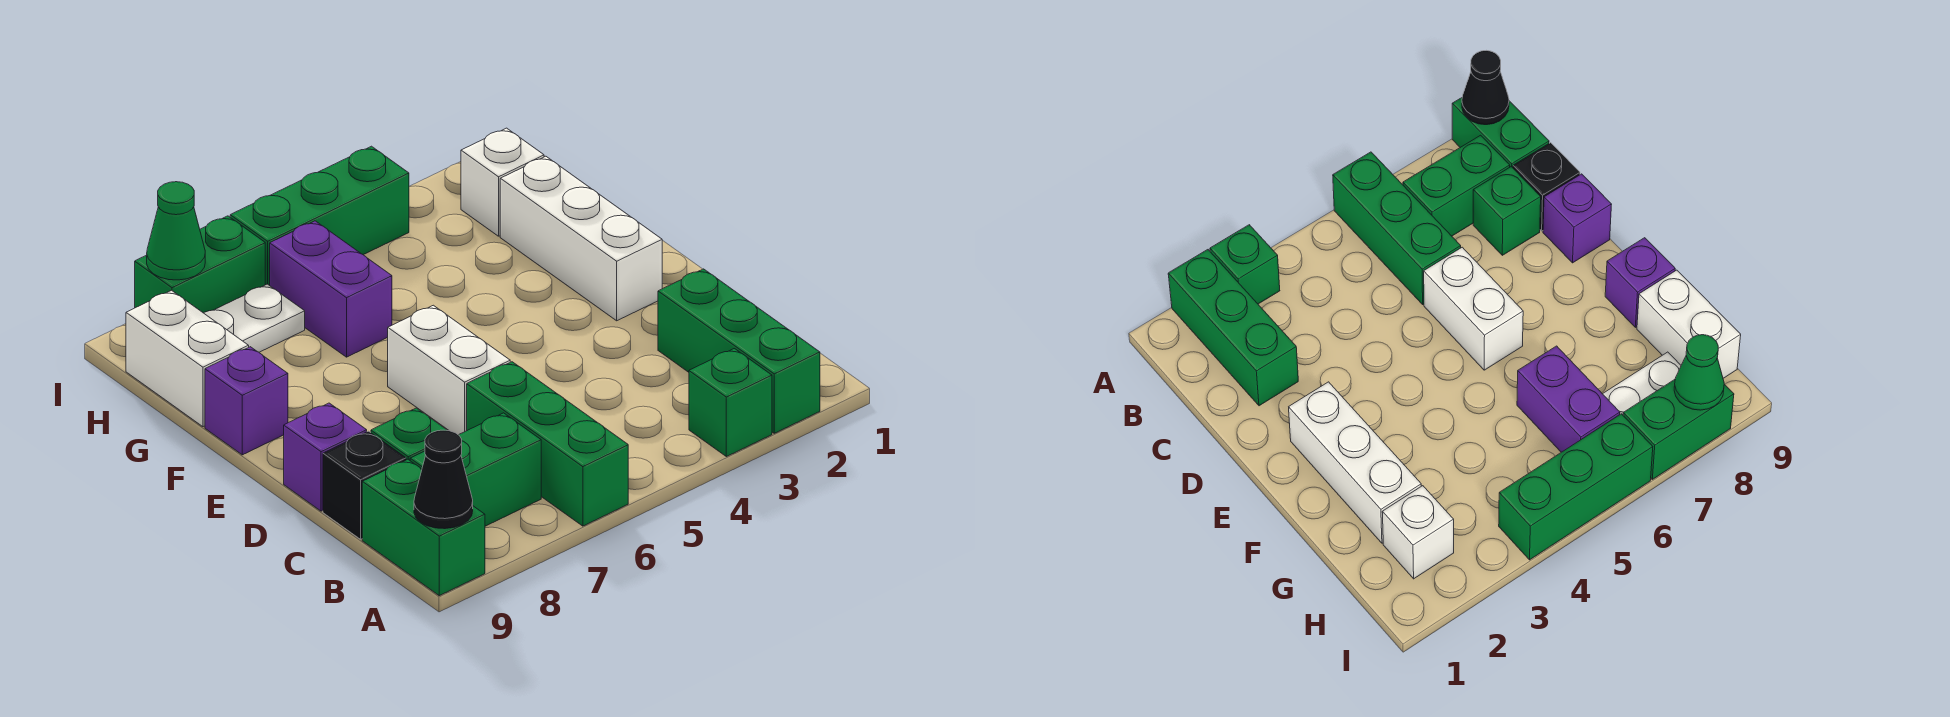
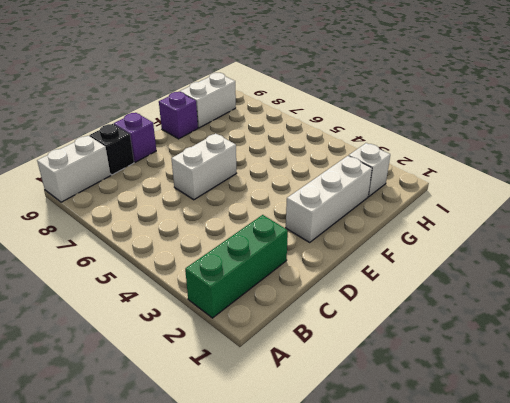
white 1x2 brick [37,136,111,202] -> green 1x2 brick [362,459,485,596]
none -> green 1x1 brick [689,349,772,457]
none -> green 1x3 brick [467,362,628,526]
none -> green 1x2 brick [410,413,541,526]

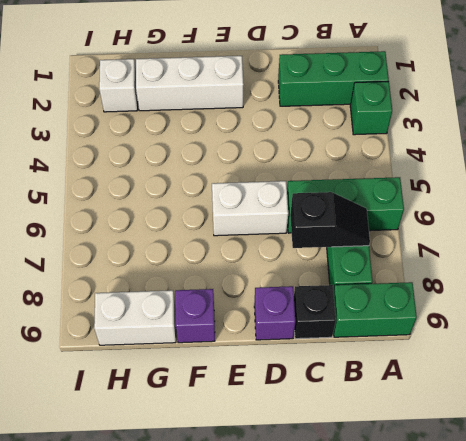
black 1x2 slope [290,192,370,248] -> none
none -> green 1x1 brick [371,408,448,460]
none -> purple 1x2 brick [270,221,392,357]
none -> white 1x2 plate [204,284,305,352]

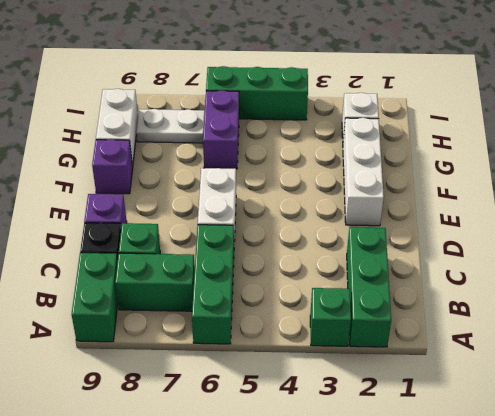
none -> green 1x2 brick [135,216,265,313]
none -> black 1x1 cone [414,430,473,529]
none -> green 1x1 cone [147,182,205,280]

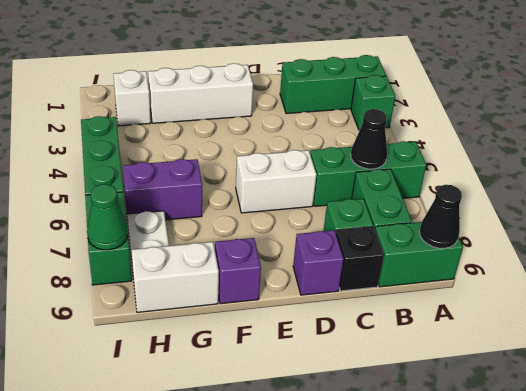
black 1x1 cone [351,109,387,169] -> none

